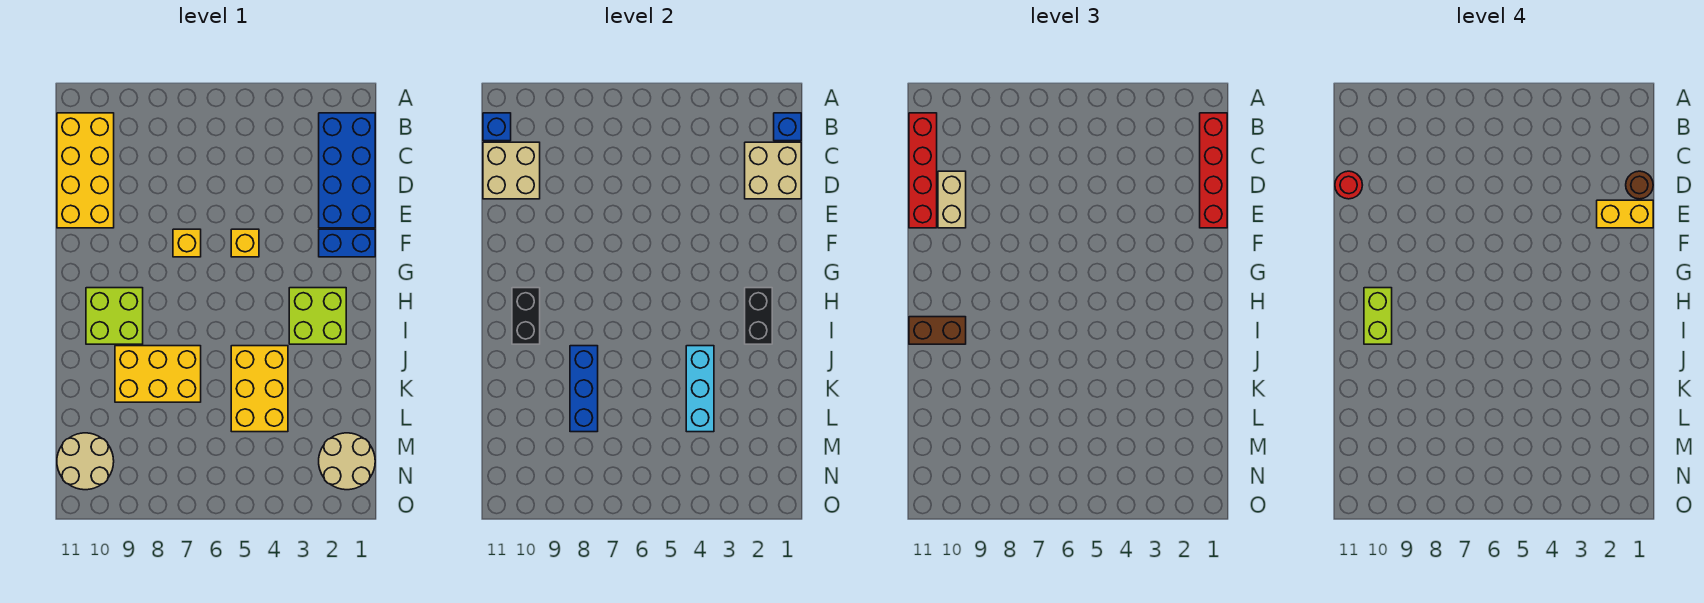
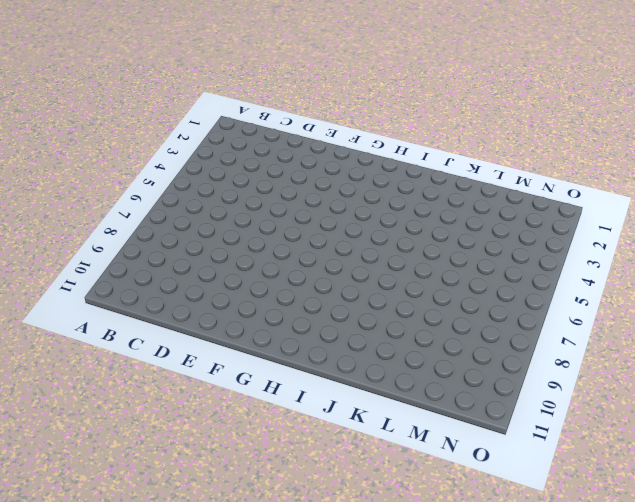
none -> blue 2x4 brick [319,113,375,228]
none -> yellow 2x4 brick [57,113,114,228]
none -> blue 1x2 brick [319,229,375,257]

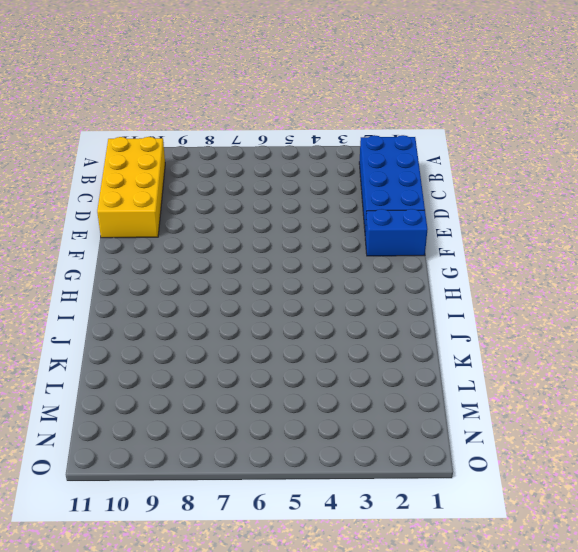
none -> yellow 1x1 brick [231,229,259,257]
none -> yellow 1x1 brick [173,229,201,257]
none -> lime 2x2 brick [289,288,346,344]

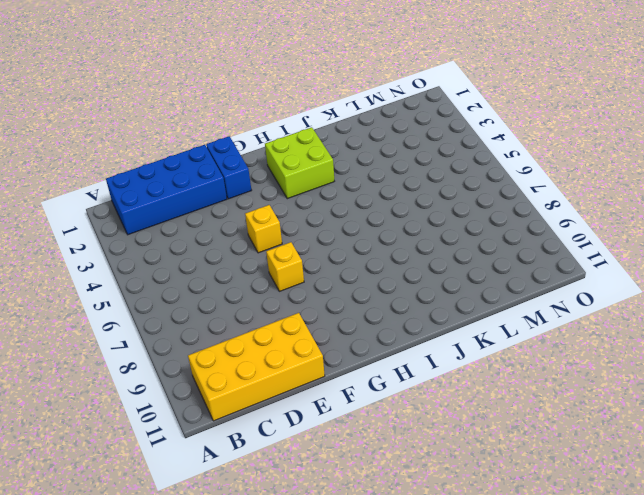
none -> lime 2x2 brick [86,288,143,344]
none -> yellow 2x3 brick [231,346,288,432]
none -> yellow 2x3 brick [115,346,201,402]

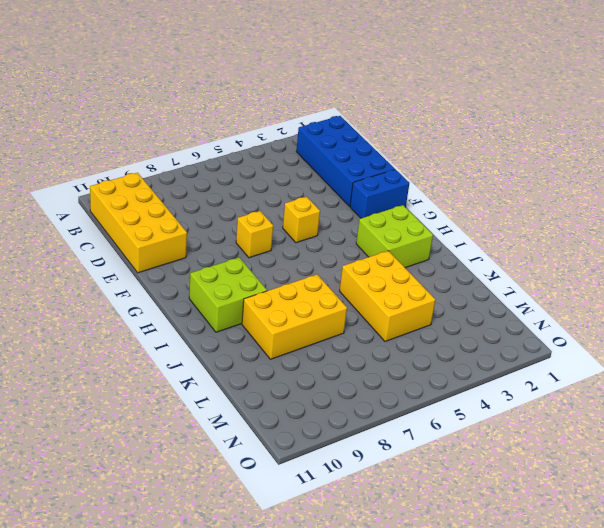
none -> tan 2x2 round brick [319,433,375,490]
none -> tan 2x2 round brick [57,433,114,490]
none -> blue 1x1 brick [774,113,801,141]

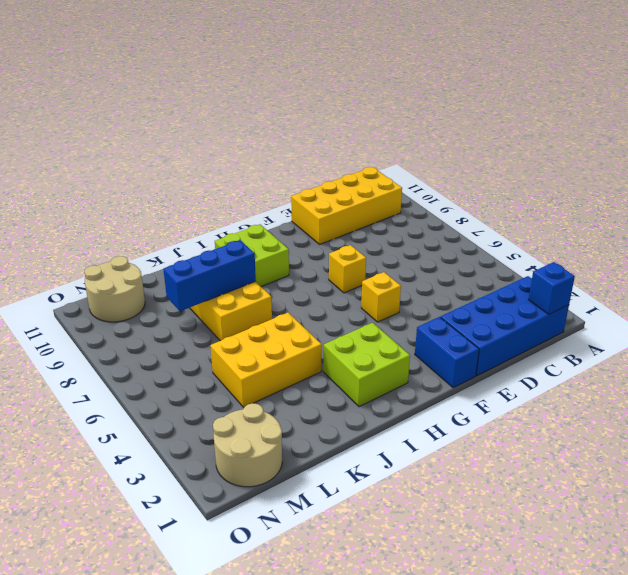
none -> blue 1x1 brick [483,113,511,141]
none -> tan 2x2 brick [745,142,801,199]
none -> tan 2x2 brick [483,142,540,199]

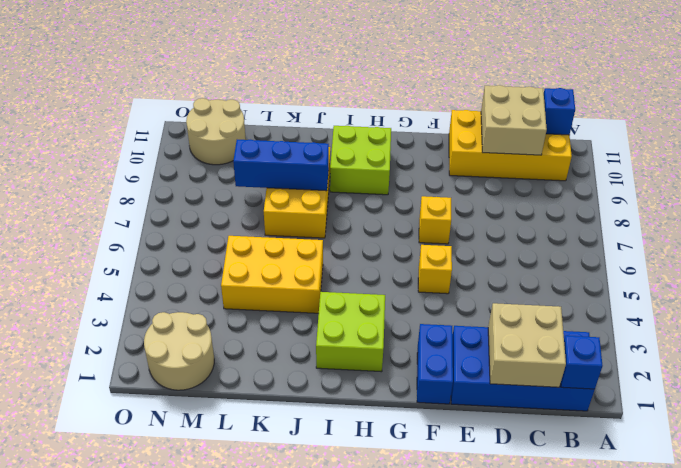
none -> black 1x2 brick [745,288,772,344]
none -> black 1x2 brick [512,288,540,344]
none -> cyan 1x3 brick [686,346,714,432]

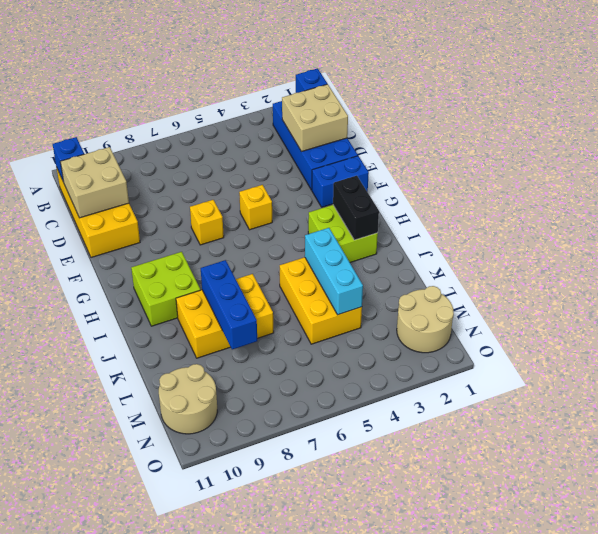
none -> black 1x2 brick [512,288,540,344]
none -> red 1x4 brick [1200,113,1227,228]
none -> red 1x4 brick [909,113,937,228]

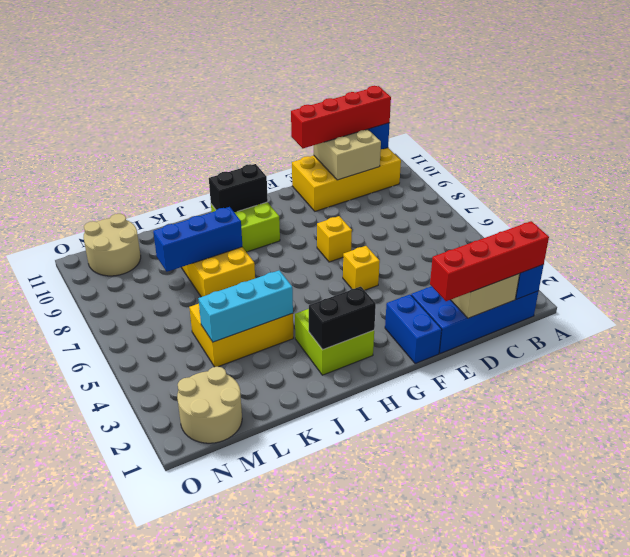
none -> tan 1x2 brick [938,171,966,228]
none -> brown 1x2 brick [909,317,966,344]
none -> brown 1x1 round brick [1626,171,1653,199]

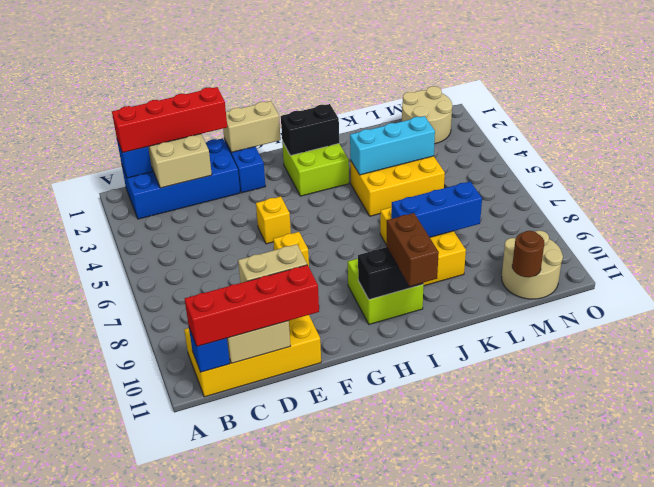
tan 1x2 brick [223,101,281,152] -> none
brown 1x1 round brick [512,231,544,277] -> brown 1x1 round brick moved to [1626,171,1653,199]
none -> red 1x1 round brick [1335,171,1362,199]
none -> yellow 1x2 brick [1597,200,1653,228]
none -> lime 1x2 brick [1364,288,1392,344]

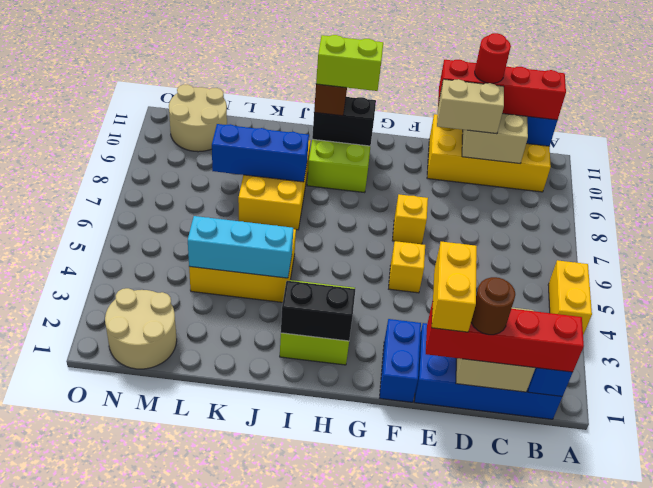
yellow 1x2 brick [548,260,592,335] -> none

